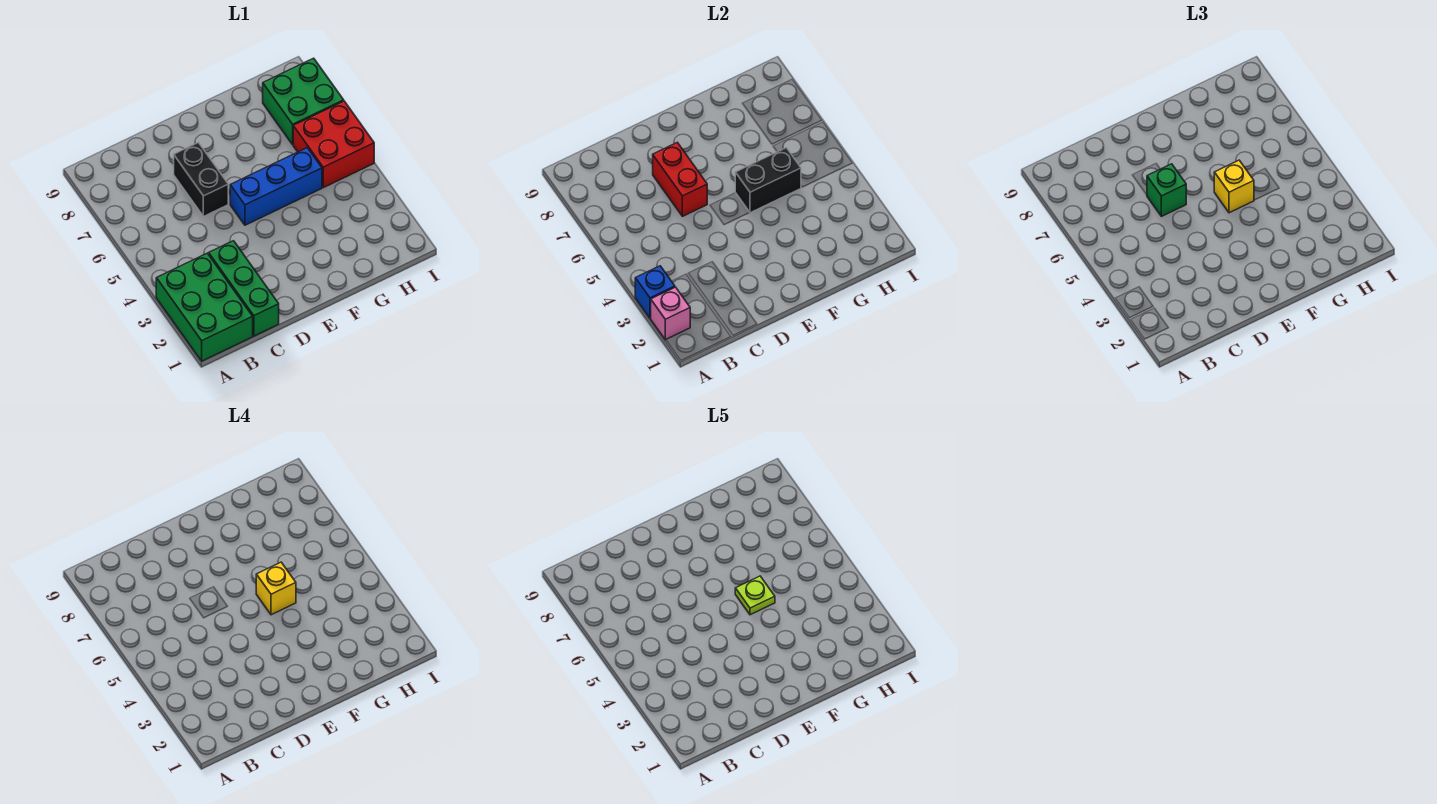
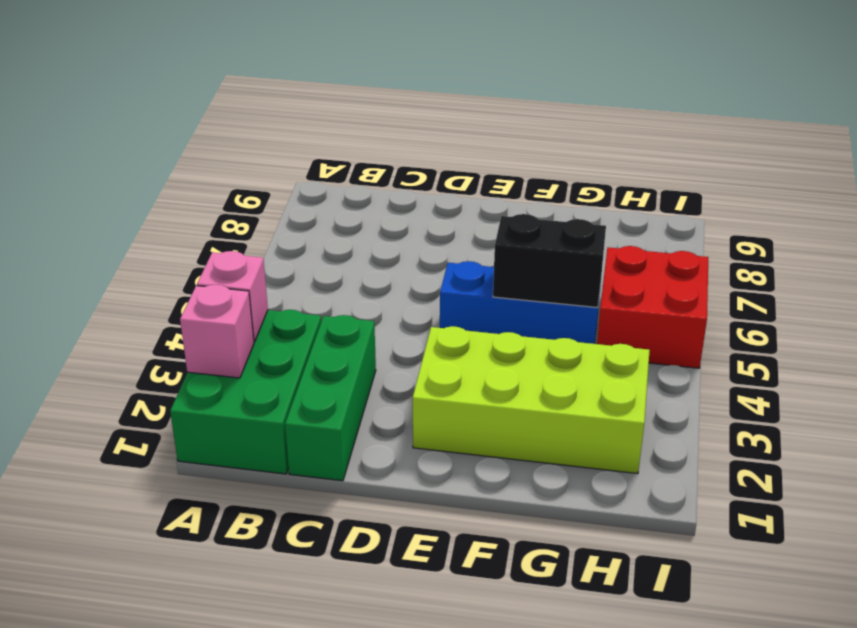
pink 1x1 brick [197,251,268,342] -> blue 1x1 brick [635,266,675,318]
lime 2x4 brick [413,326,650,474] -> none
none -> black 1x2 brick [174,142,228,216]
none -> green 2x2 brick [263,58,344,145]
none -> red 1x2 brick [653,142,707,216]

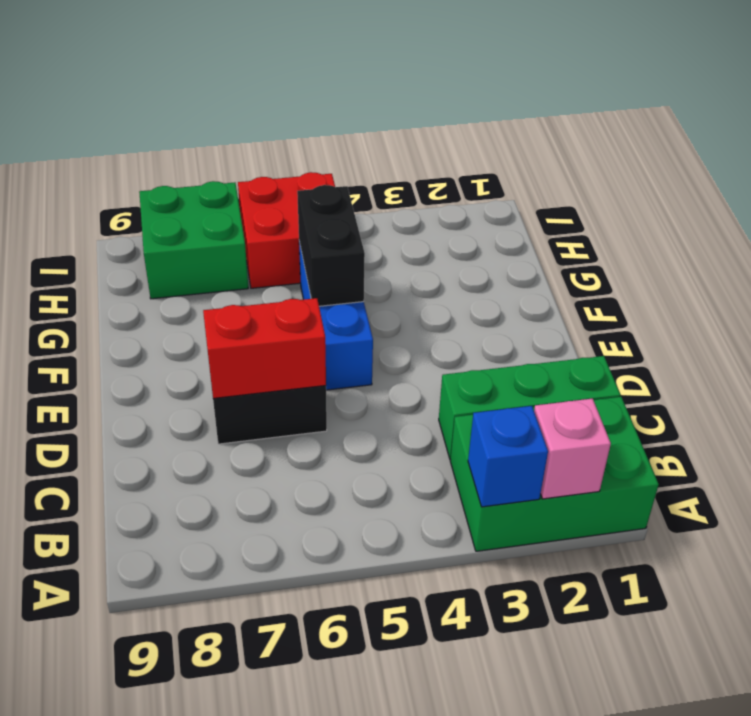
none -> green 1x1 brick [1147,164,1186,216]
none -> yellow 1x1 brick [1214,160,1254,213]
none -> yellow 1x1 brick [256,562,296,615]

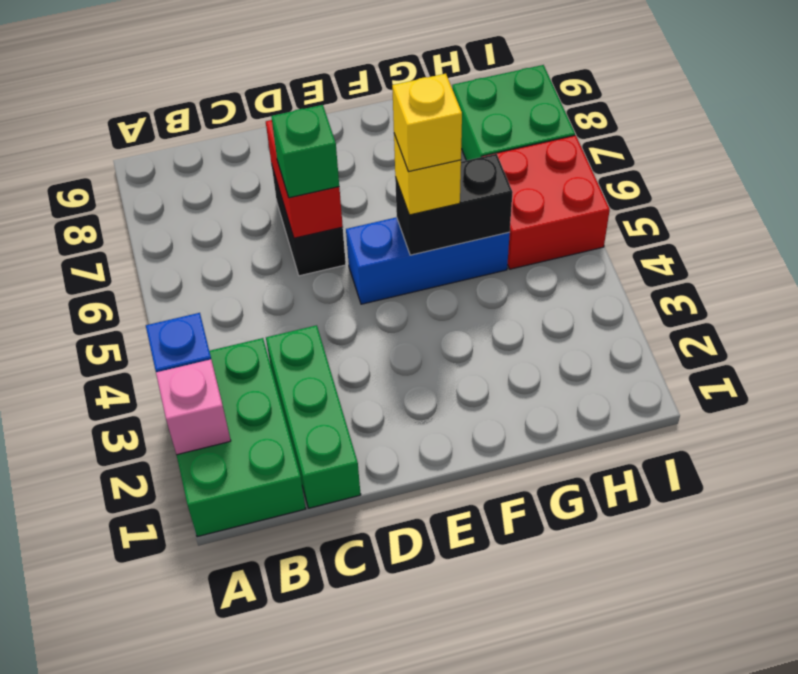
none -> lime 1x1 plate [735,576,775,615]

